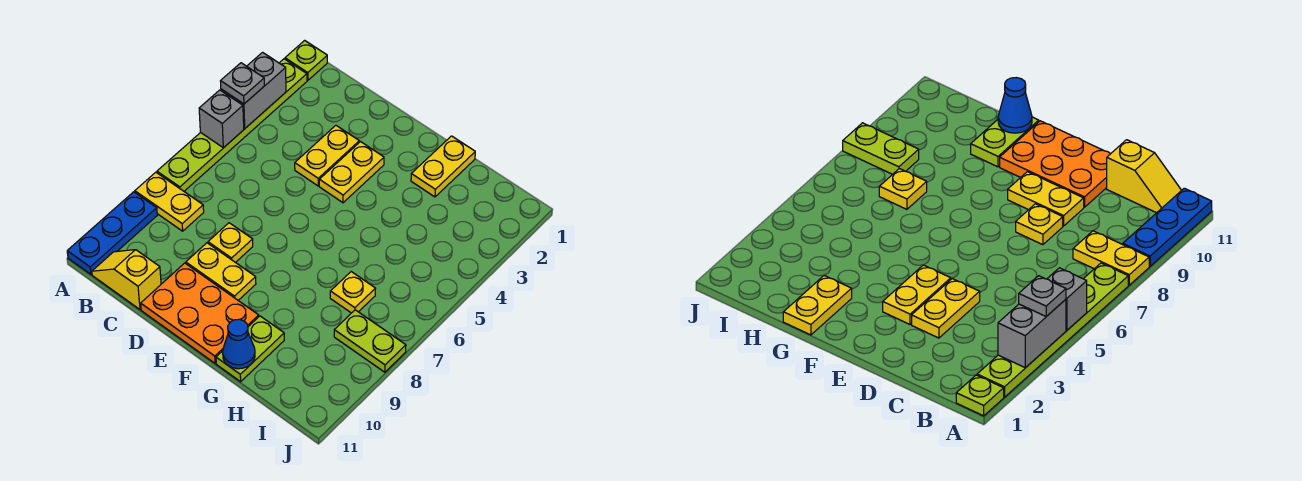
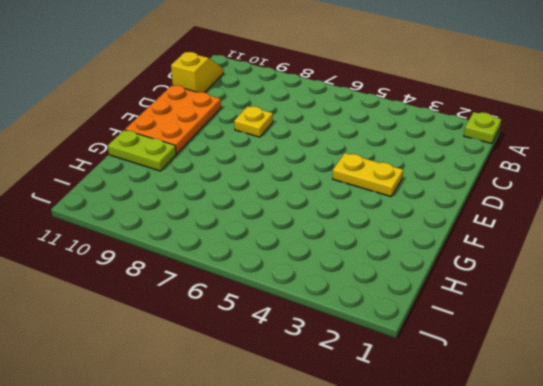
none -> lime 1x6 plate [157,59,307,191]
none -> yellow 1x2 plate [135,172,204,231]
none -> blue 1x3 plate [67,192,157,274]

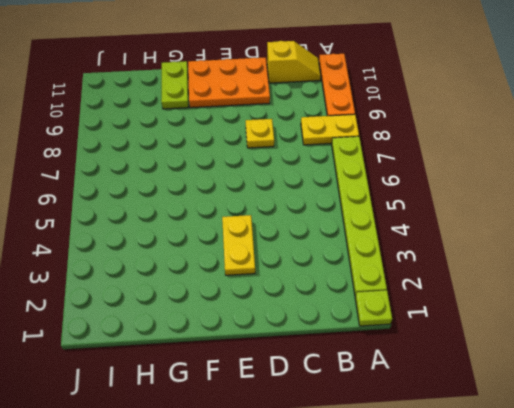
orange 1x3 plate [319,54,355,116] -> blue 1x3 plate [67,192,157,274]
none -> yellow 1x2 plate [295,125,359,186]
none -> yellow 1x2 plate [186,243,256,300]
none -> yellow 1x2 plate [411,136,475,197]

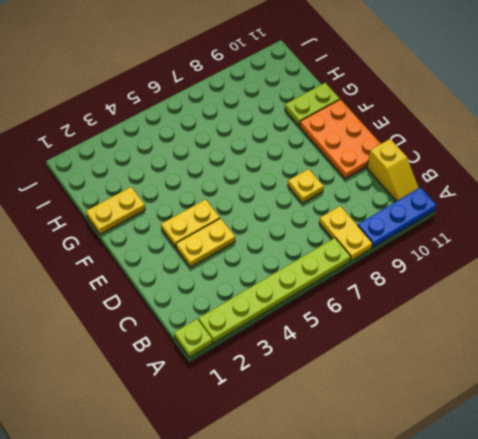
none -> yellow 1x2 plate [186,243,256,300]
none -> yellow 1x1 plate [330,272,376,313]
none -> lime 1x2 plate [334,310,406,372]

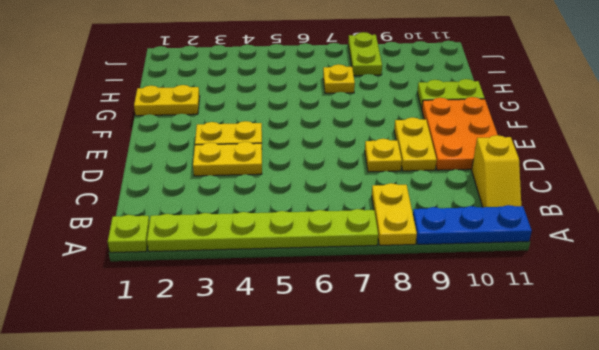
none -> grey 1x2 brick [221,52,286,128]
none -> grey 1x1 brick [199,90,244,148]
none -> blue 1x1 cone [223,319,255,369]

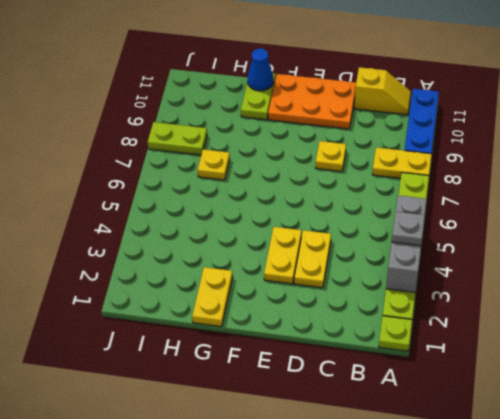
none -> yellow 1x2 plate [186,243,256,300]

